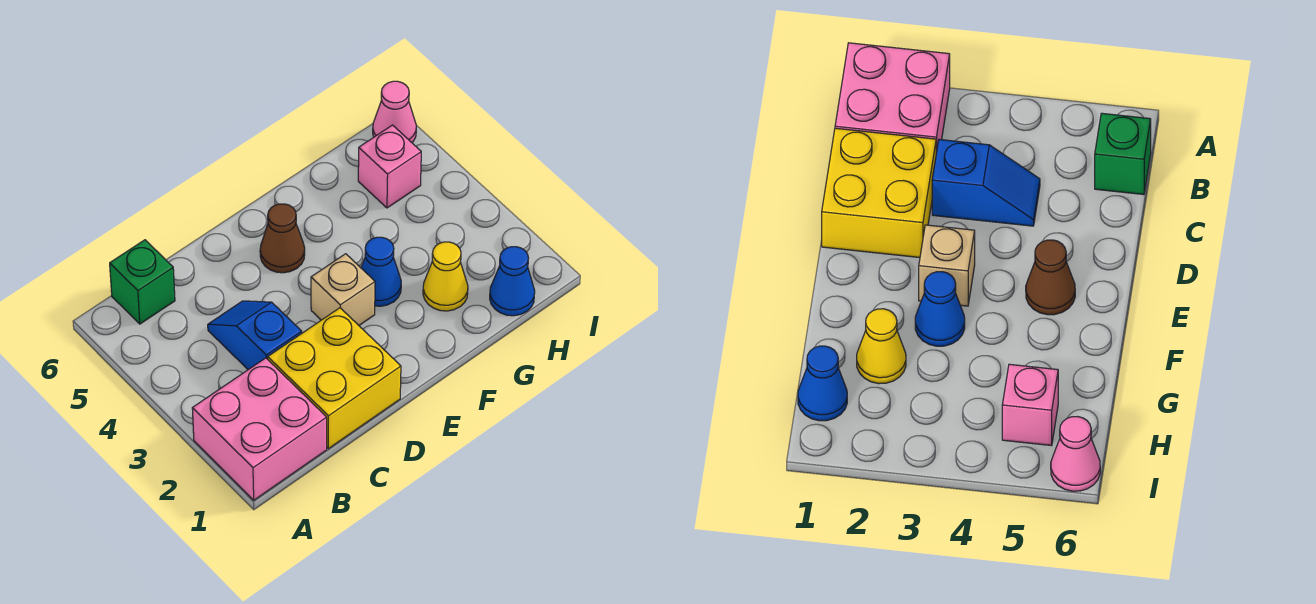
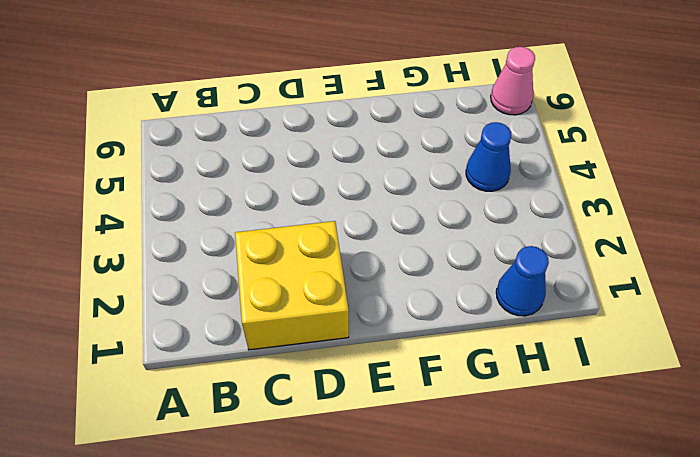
blue 1x1 cone [466,122,511,191] -> blue 1x1 cone moved to [361,237,401,306]
none -> pink 2x2 brick [192,358,327,500]
none -> green 1x1 brick [110,240,175,324]

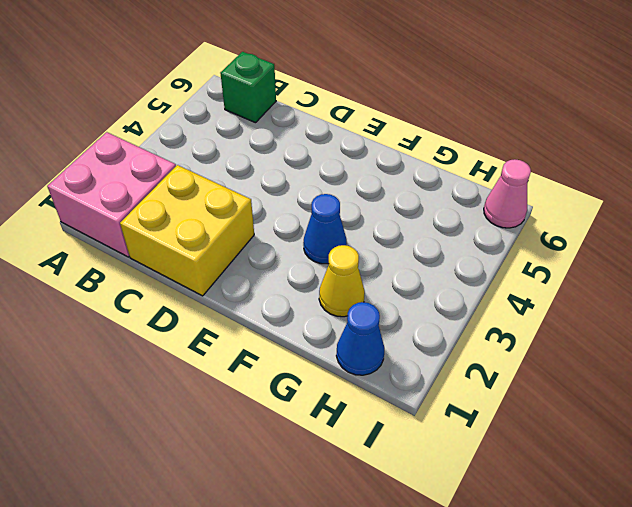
none -> blue 1x2 slope [208,301,302,370]
none -> tan 1x1 brick [311,254,375,325]

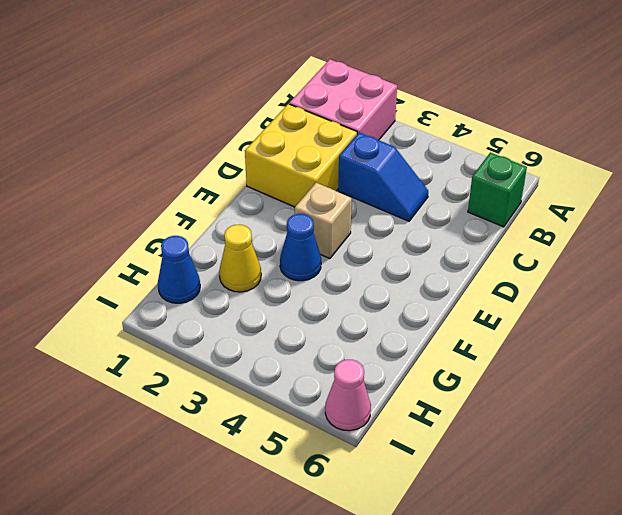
none -> brown 1x1 cone [260,204,305,273]
none -> pink 1x1 brick [358,125,421,208]

